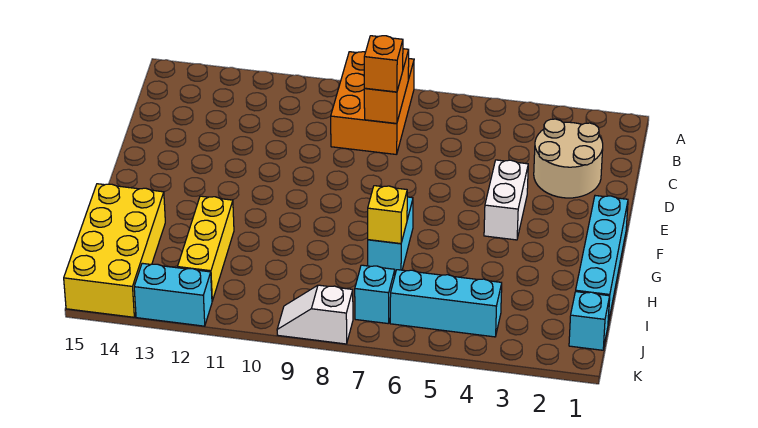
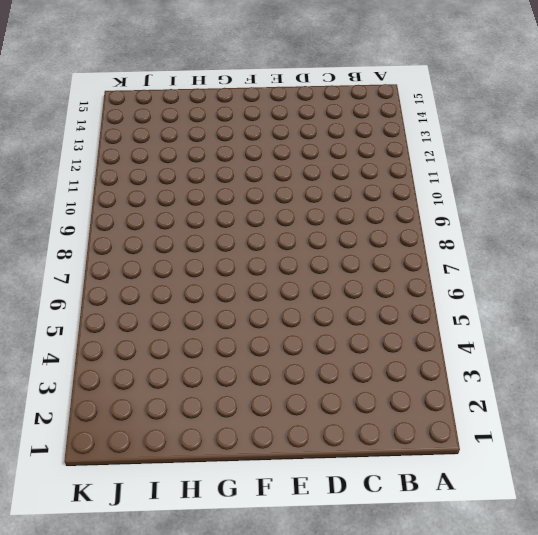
none -> orange 2x3 brick [331,52,414,155]
none -> tan 2x2 round brick [534,119,603,198]
none -> white 1x2 brick [484,160,528,240]

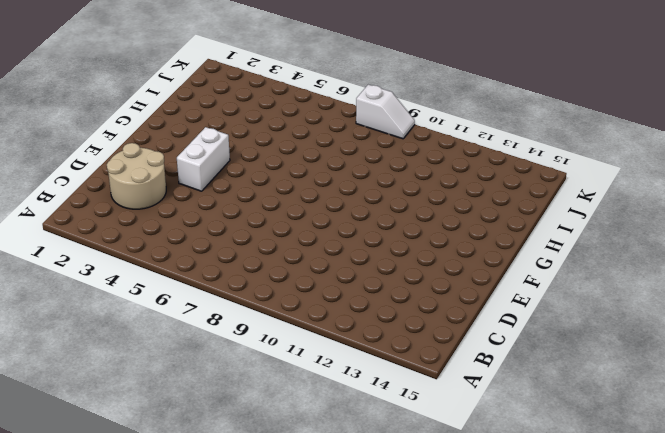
none -> orange 2x3 brick [331,52,414,155]
none -> cyan 1x4 brick [576,196,628,323]
none -> cyan 1x2 brick [368,197,413,273]

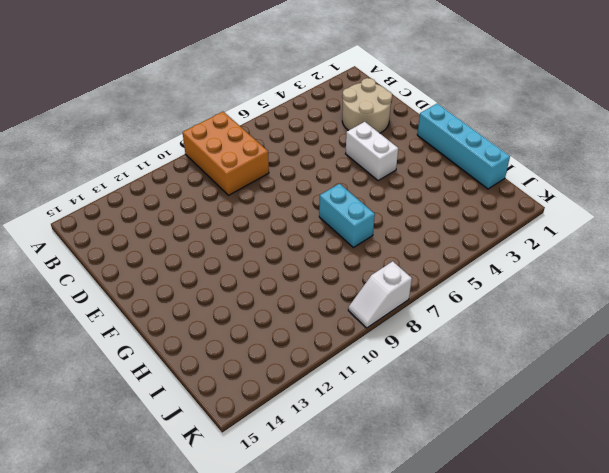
none -> yellow 1x3 brick [178,196,234,301]
none -> yellow 2x4 brick [64,184,165,317]
none -> cyan 1x1 brick [569,292,610,350]

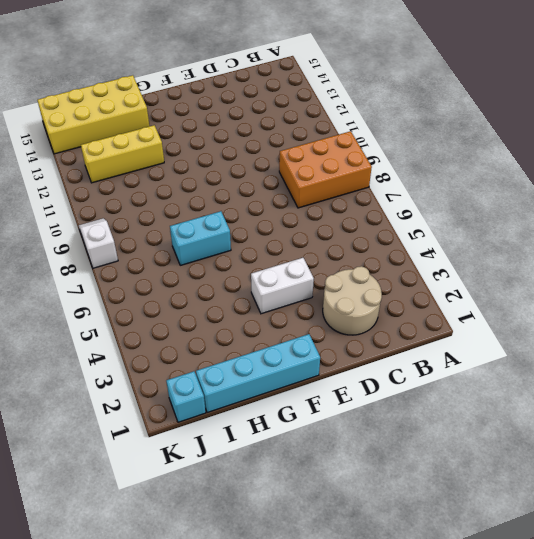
none -> cyan 1x3 brick [390,270,502,337]
none -> cyan 1x1 brick [355,265,395,324]
none -> cyan 1x2 brick [134,263,212,326]

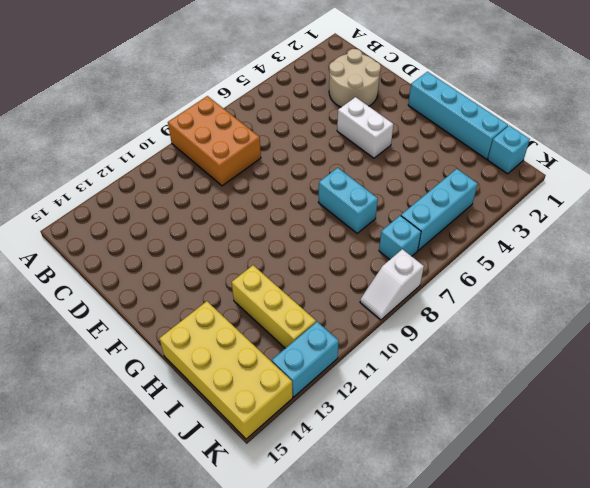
none -> orange 1x2 brick [364,49,409,124]
none -> yellow 1x1 brick [368,186,407,244]
none -> orange 1x1 brick [364,36,403,92]

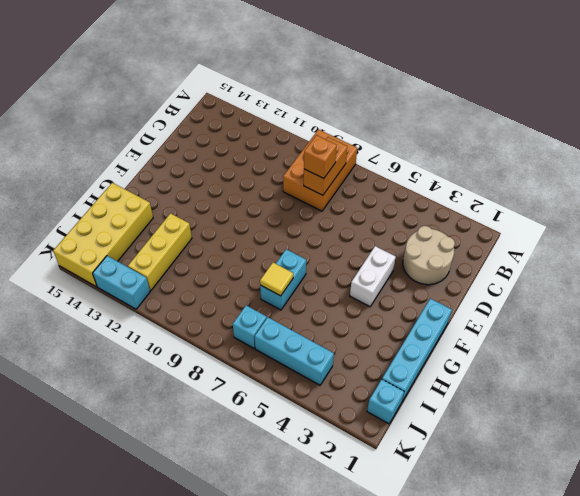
yellow 1x1 tile [260,263,293,296] -> yellow 1x1 brick [368,186,407,244]
none -> white 1x2 slope [277,285,353,344]

